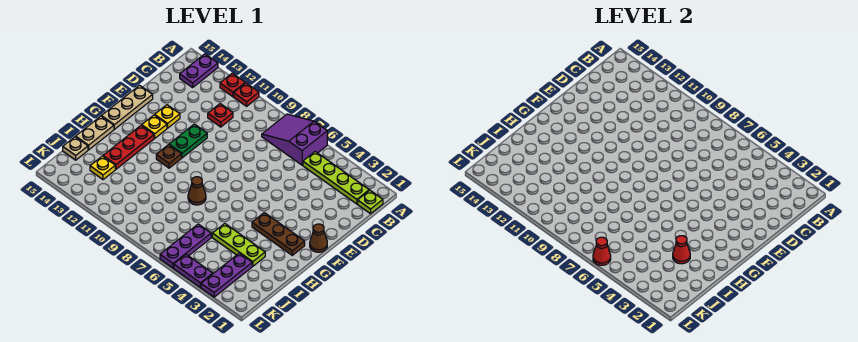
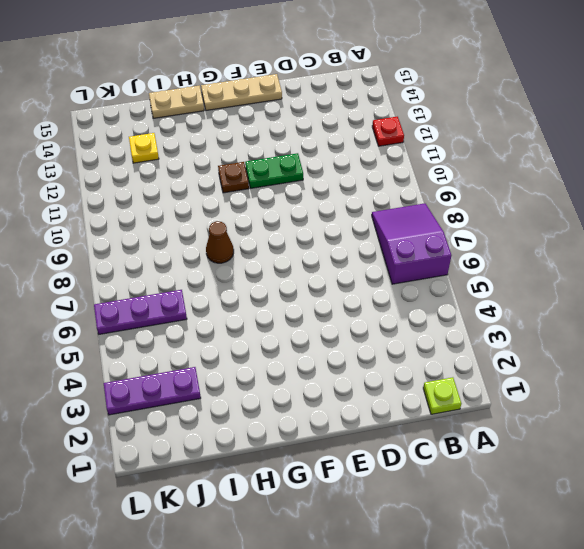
none -> red 1x1 plate [234,83,259,106]
none -> purple 1x2 plate [180,54,218,87]
none -> lime 1x4 plate [303,152,369,204]

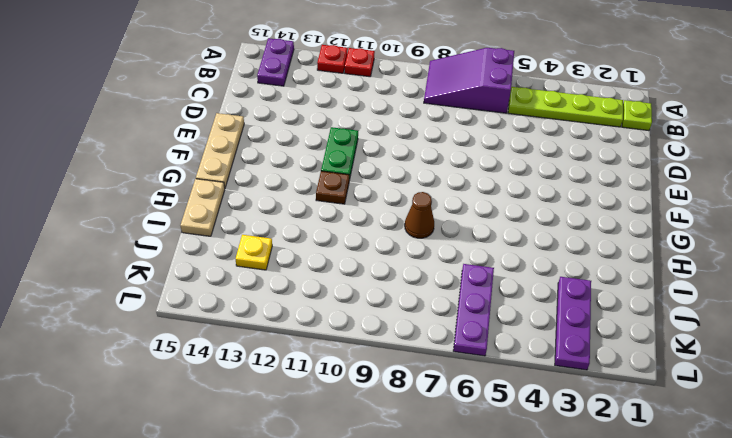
none -> red 1x1 plate [208,104,233,127]
none -> yellow 1x1 plate [155,105,180,128]
none -> brown 1x1 cone [310,224,327,252]

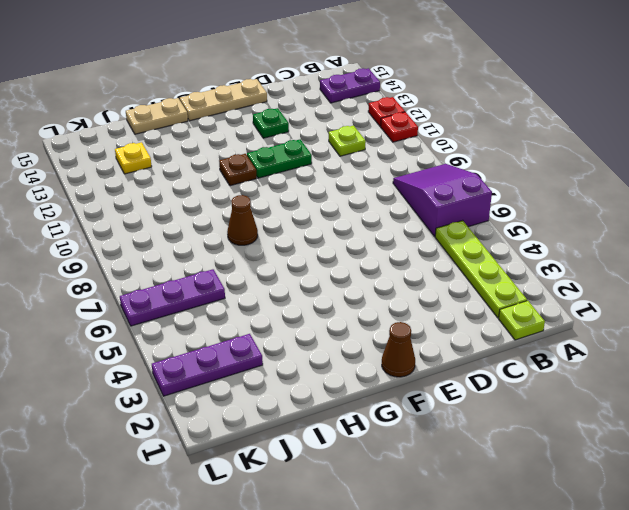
lime 1x1 plate [329,125,366,156] -> red 1x1 plate [208,104,233,127]
green 1x1 plate [253,108,289,138] -> yellow 1x1 plate [155,105,180,128]
none -> yellow 1x1 plate [142,115,167,138]
none -> brown 1x3 plate [252,213,305,255]
none -> red 1x3 plate [103,125,154,169]

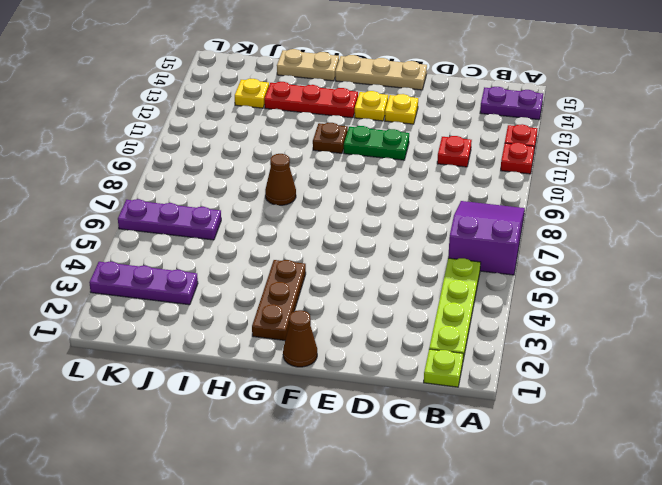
none -> lime 1x3 plate [212,224,265,266]
none -> tan 1x1 plate [63,137,88,160]
none -> purple 1x2 plate [174,254,213,287]

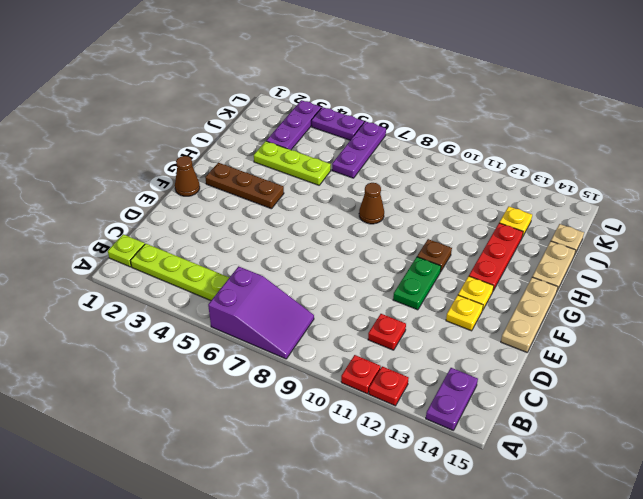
none -> red 1x1 cone [673,236,690,264]
none -> red 1x1 cone [593,237,611,265]

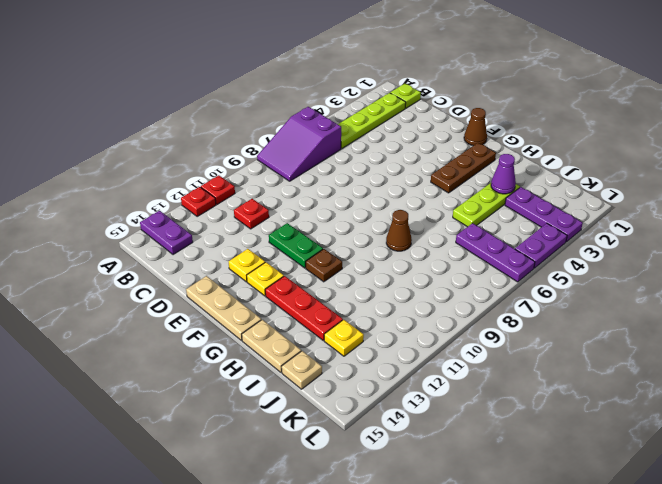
purple 1x1 cone [491,154,516,194] -> red 1x1 cone [673,236,690,264]
none -> red 1x1 cone [593,237,611,265]

